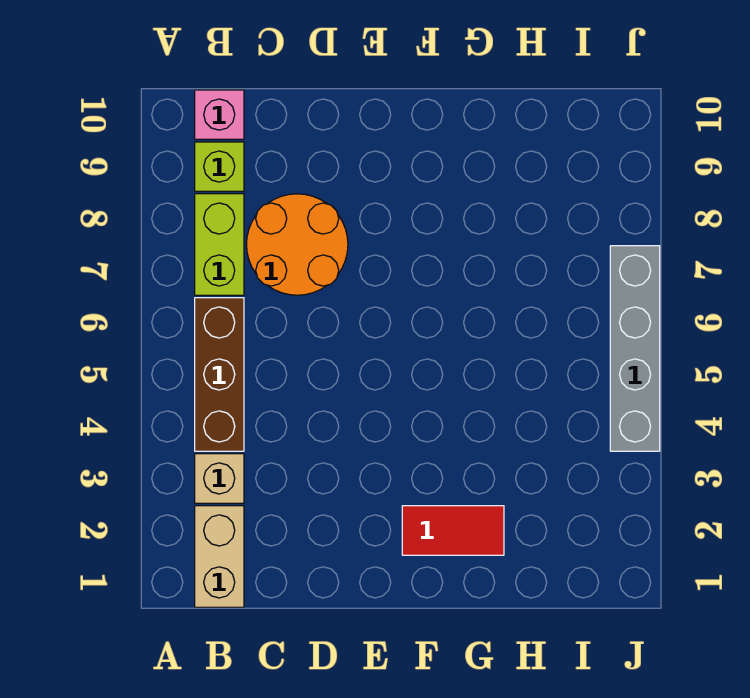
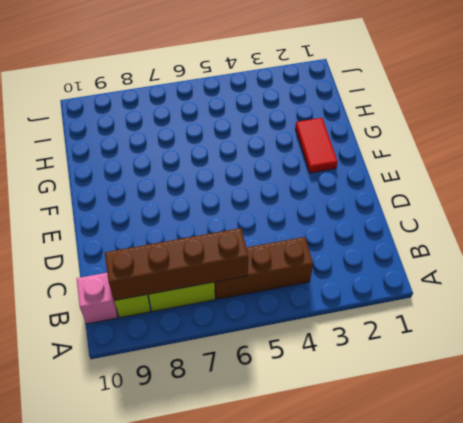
brown 1x4 brick [105,228,248,301] -> none
none -> tan 1x2 brick [195,506,244,607]
none -> tan 1x1 brick [195,454,244,503]

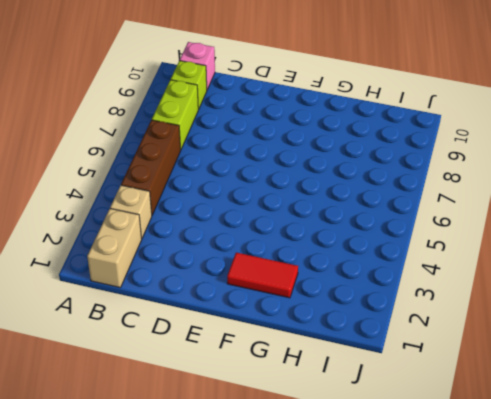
none -> orange 2x2 round brick [247,194,348,295]
none -> grey 1x4 brick [610,246,660,451]

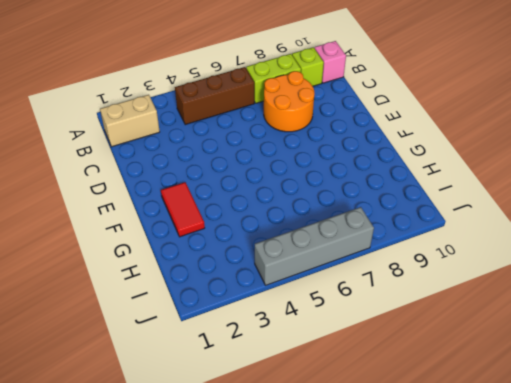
none -> tan 1x1 brick [195,454,244,503]

